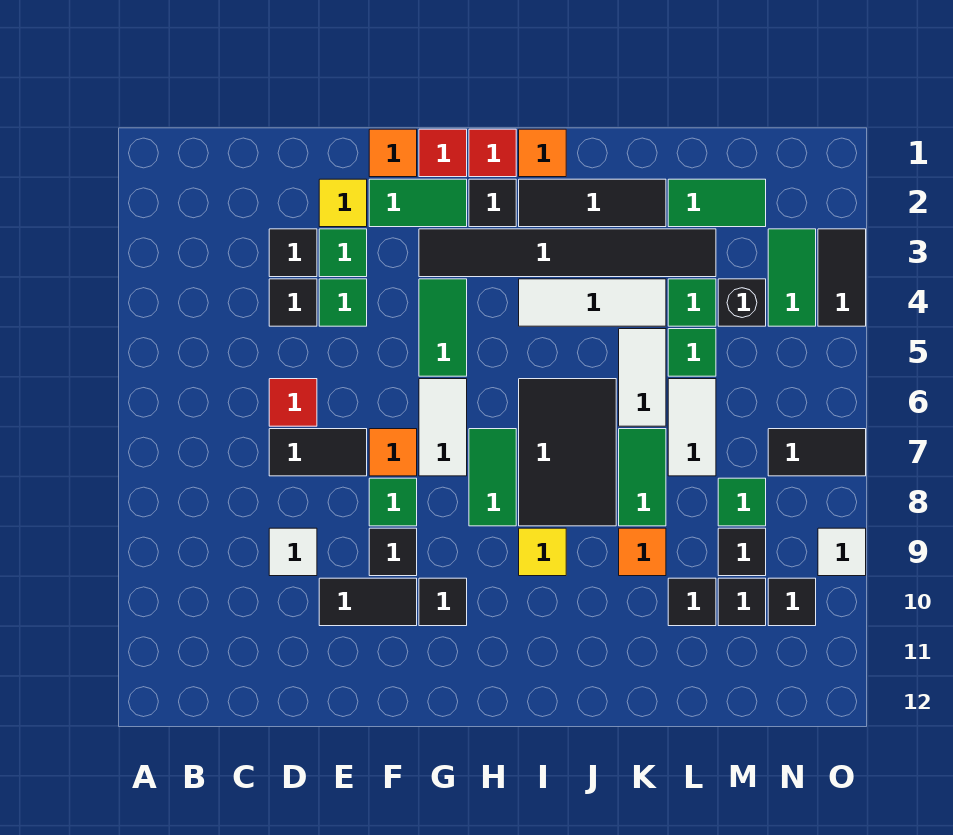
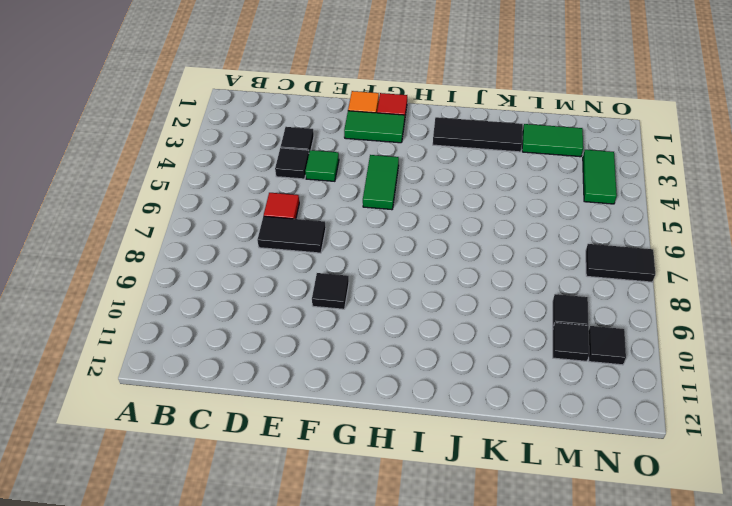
none -> white 1x1 tile [269,528,317,576]
none -> yellow 1x1 tile [319,179,367,227]
none -> green 1x1 tile [319,229,367,277]
none -> black 1x2 tile [319,578,417,626]

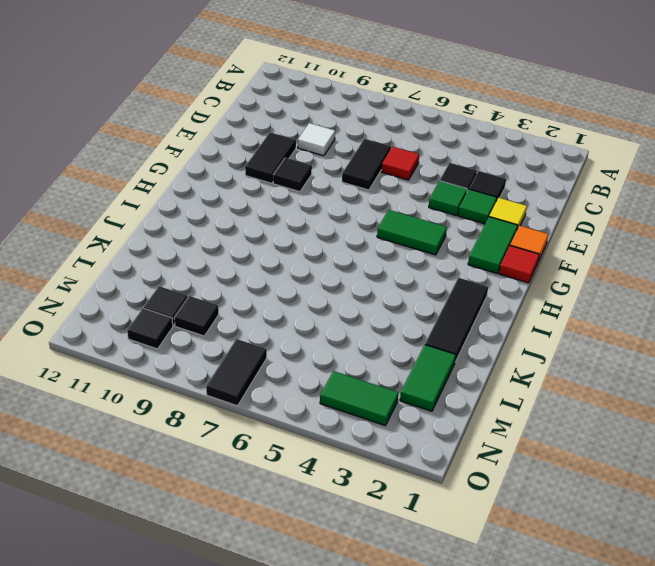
none -> orange 1x1 tile [369,429,417,476]
none -> green 1x1 tile [369,478,417,526]
none -> black 1x6 tile [419,229,716,277]
none -> white 1x2 tile [419,379,467,476]

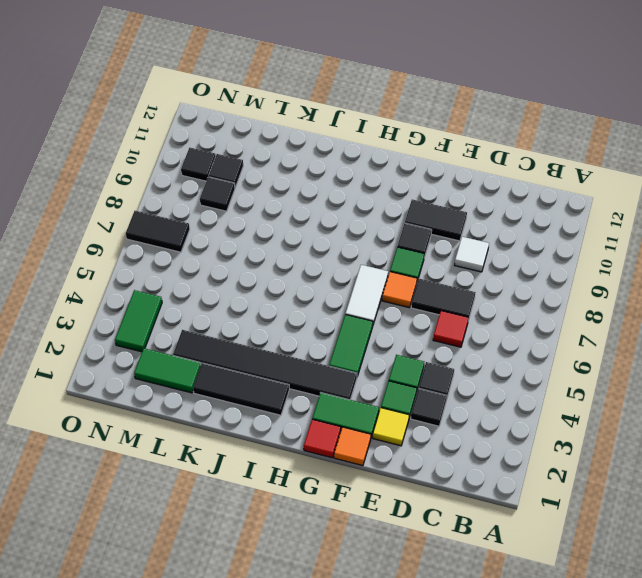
none -> black 1x1 tile [419,578,467,626]
none -> red 1x1 tile [469,129,516,177]
none -> black 1x1 tile [469,179,516,227]
none -> green 1x2 tile [469,429,516,526]

